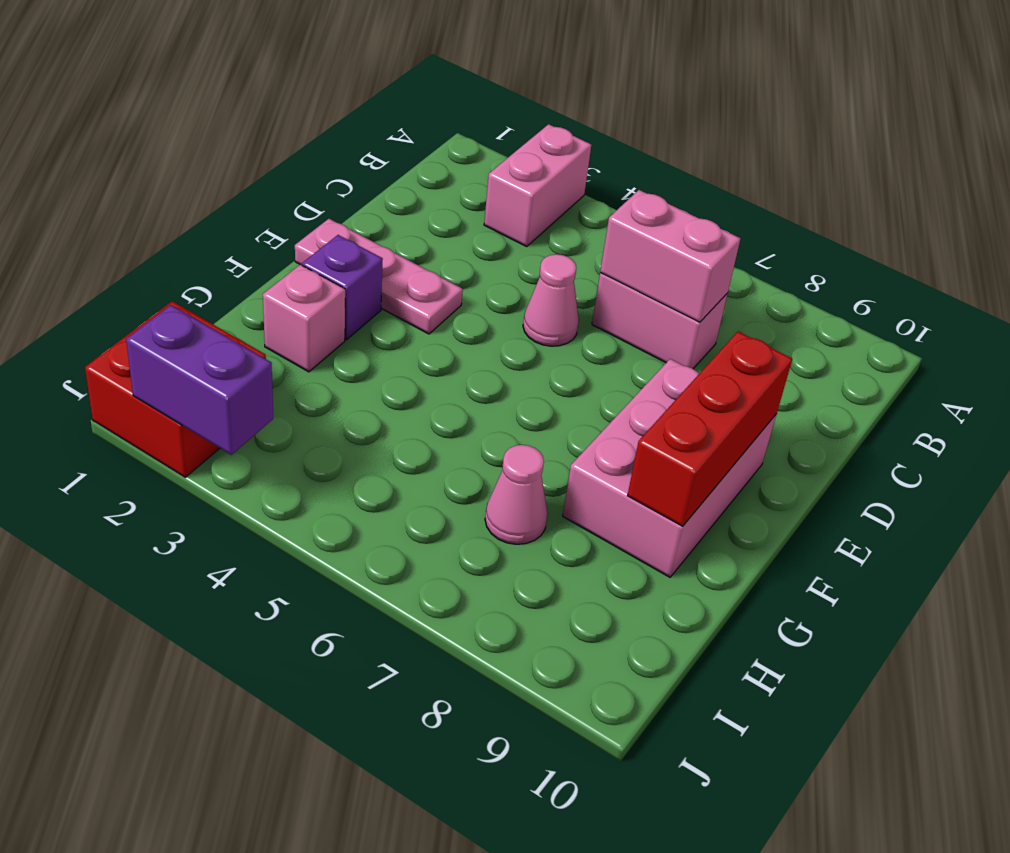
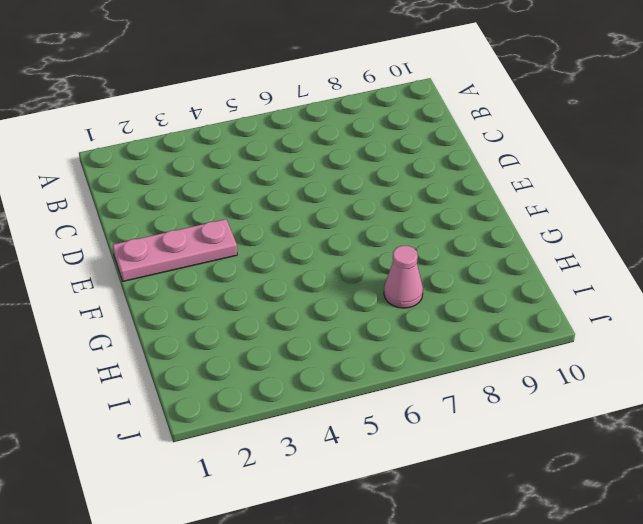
none -> pink 1x2 brick [484,124,591,246]
none -> pink 1x2 brick [592,273,727,368]
none -> pink 1x1 cone [523,254,579,346]

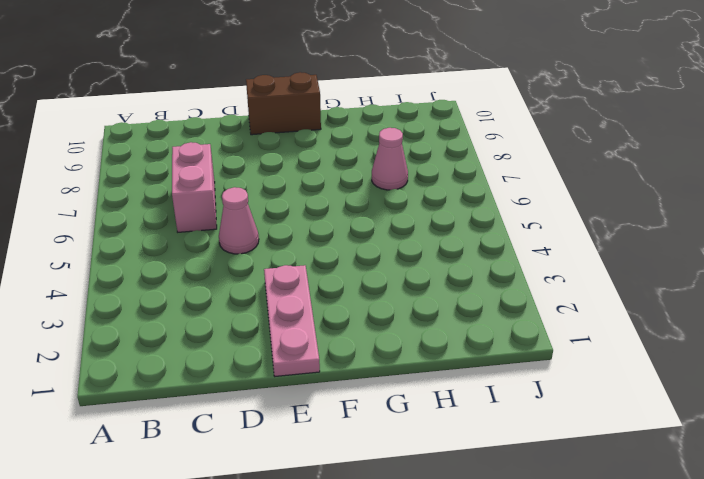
brown 1x2 brick [246,72,321,135] -> none
none -> pink 1x2 brick [484,124,591,246]
none -> pink 2x3 brick [563,359,777,577]
none -> purple 1x1 brick [302,235,383,340]

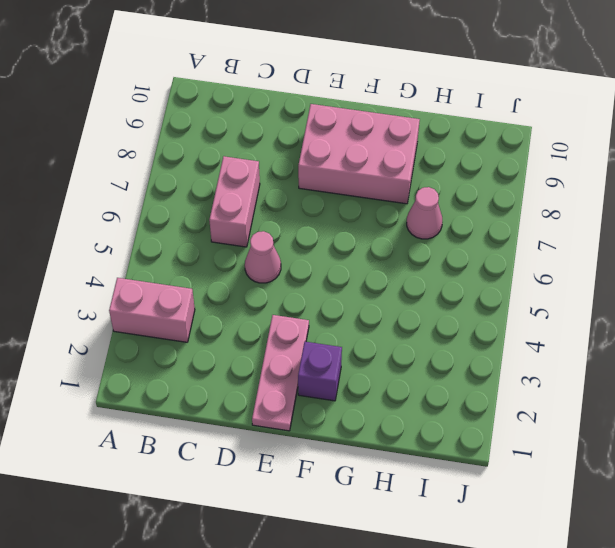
none -> pink 1x1 brick [263,265,345,372]
none -> red 2x2 brick [85,301,266,477]
none -> pink 1x2 brick [600,190,741,322]

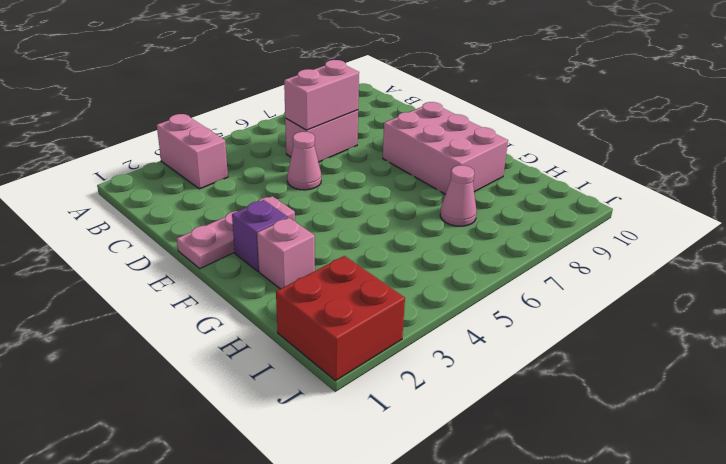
none -> red 1x3 brick [627,332,792,526]
none -> purple 1x2 brick [126,305,273,455]

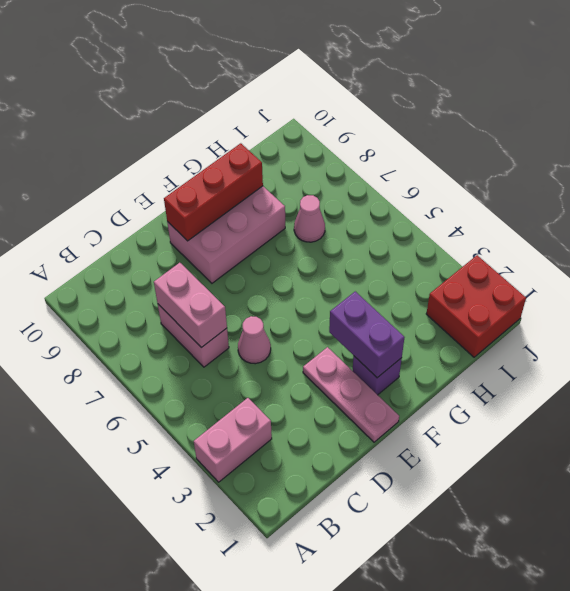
purple 1x2 brick [329,291,405,378] -> purple 1x2 brick moved to [126,305,273,455]
none -> pink 1x1 brick [263,265,345,372]

